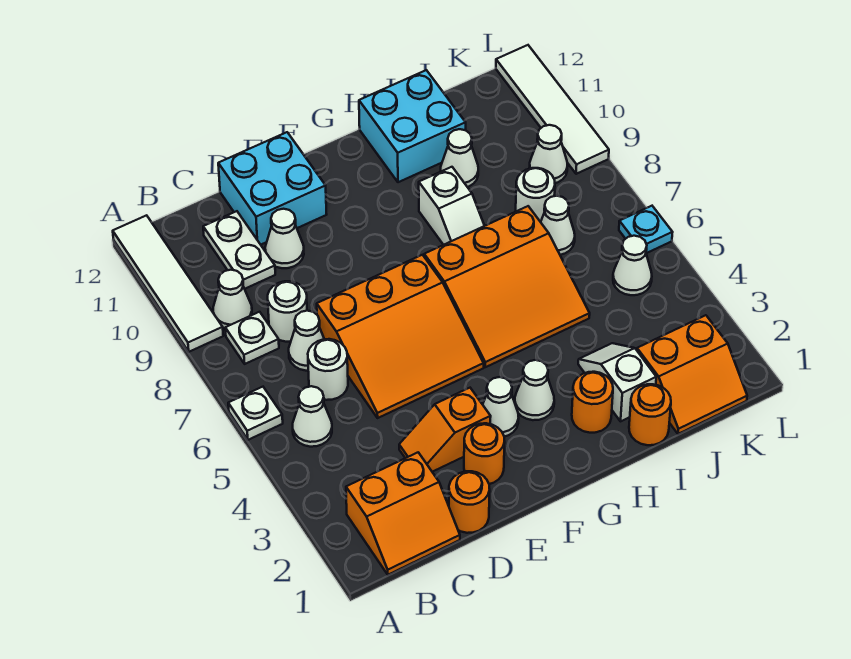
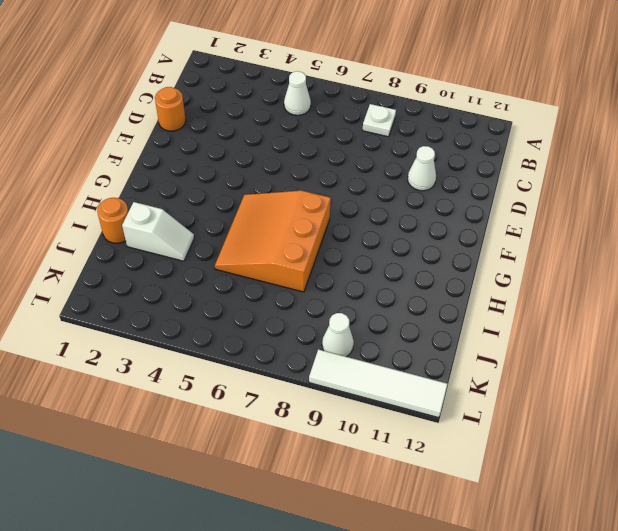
none -> white 1x1 plate [228,387,283,440]
none -> white 1x4 tile [113,215,223,352]
none -> orange 2x2 slope [346,452,460,575]
none -> white 1x1 cone [213,270,252,328]

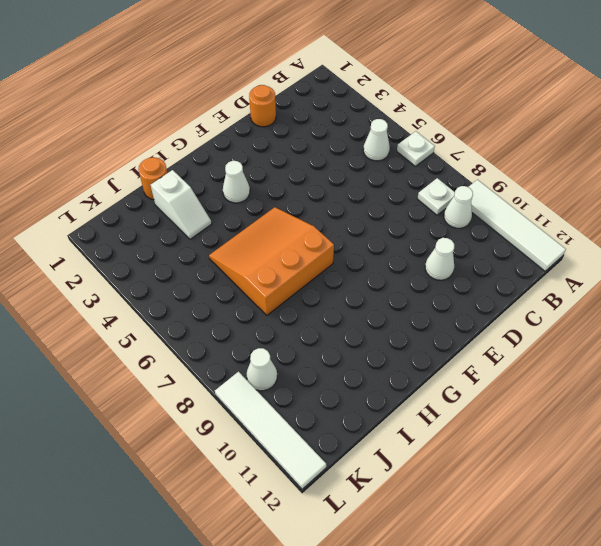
none -> orange 2x2 slope [346,452,460,575]
none -> white 1x1 round brick [308,339,348,400]
none -> white 1x1 cone [289,311,324,371]
none -> white 1x1 round brick [268,281,307,342]

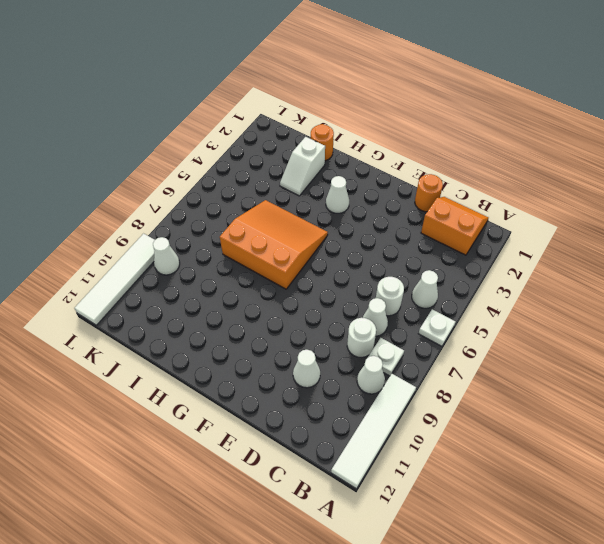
none -> white 1x2 plate [203,211,275,289]
none -> orange 1x2 slope [399,388,491,472]
none -> orange 3x3 slope [317,255,484,418]
none -> cyan 2x2 brick [218,132,327,245]

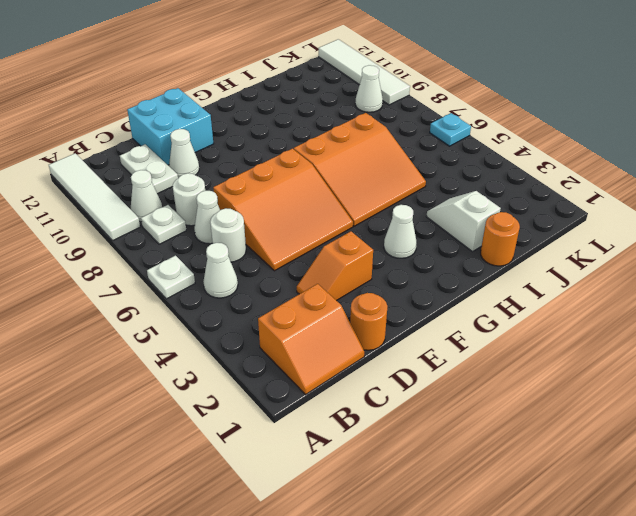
none -> orange 1x1 round brick [464,423,505,484]
none -> white 1x1 cone [483,377,519,437]
none -> orange 1x1 round brick [572,372,613,433]
none -> white 1x2 slope [419,167,484,245]

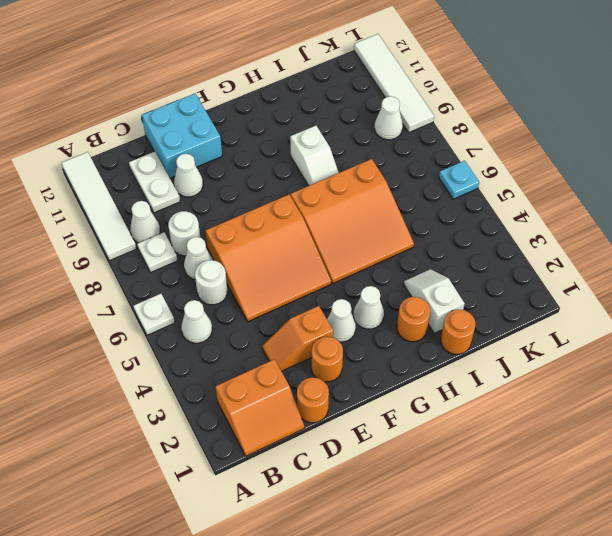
none -> cyan 2x2 brick [359,70,466,182]
none -> white 1x1 cone [441,129,478,187]
none -> orange 2x2 slope [637,315,747,434]
none -> white 1x1 cone [541,196,575,255]

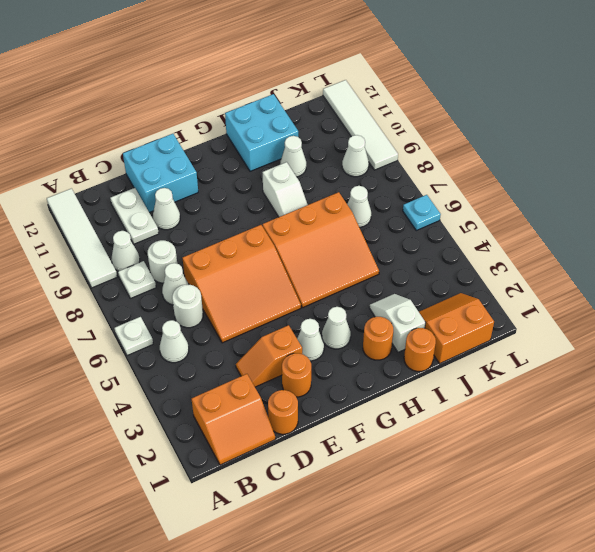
orange 2x2 slope [419,293,494,363] -> orange 2x2 slope turned to [637,315,747,434]
none -> white 1x1 round brick [516,168,555,222]
none -> white 1x1 cone [613,236,652,295]

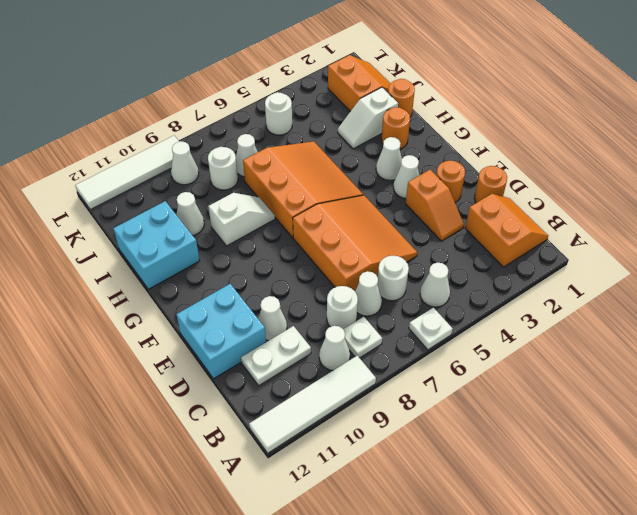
white 1x1 round brick [265,92,292,135] -> white 1x1 cone [613,236,652,295]
none -> cyan 1x1 plate [619,206,673,253]

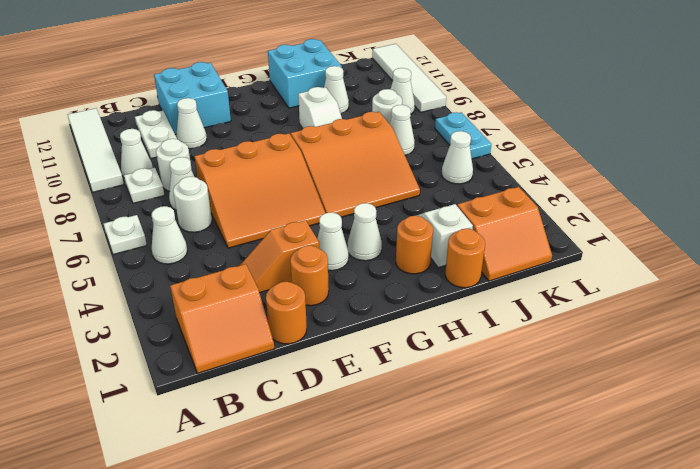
cyan 1x2 plate [435,112,491,159] -> cyan 1x1 plate [619,206,673,253]

